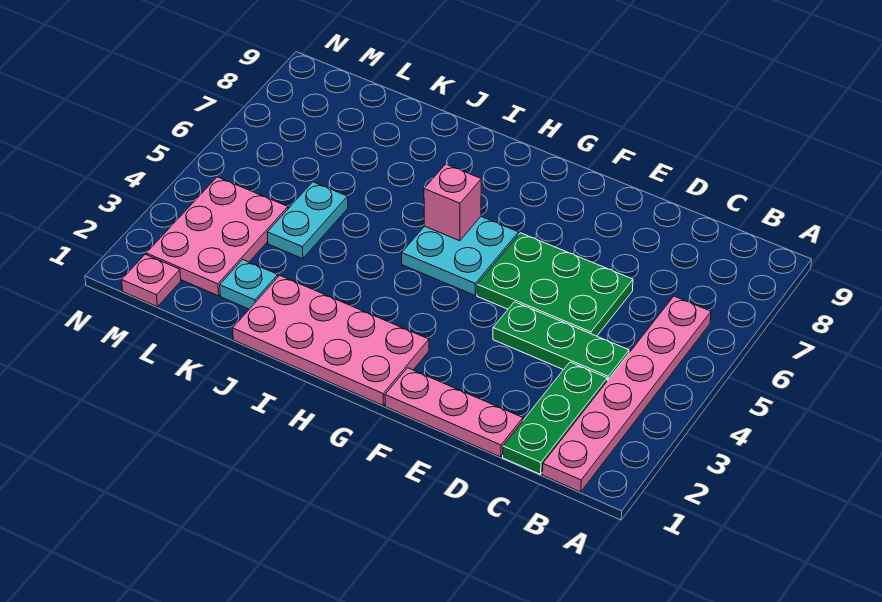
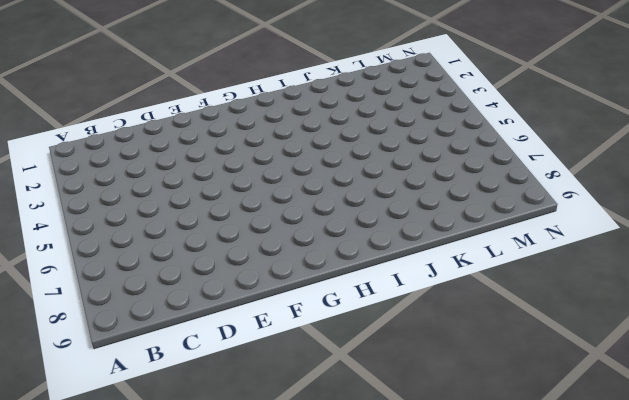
none -> pink 1x6 plate [543,296,711,492]
none -> green 1x3 plate [503,362,607,474]
none -> green 1x3 plate [493,302,629,381]

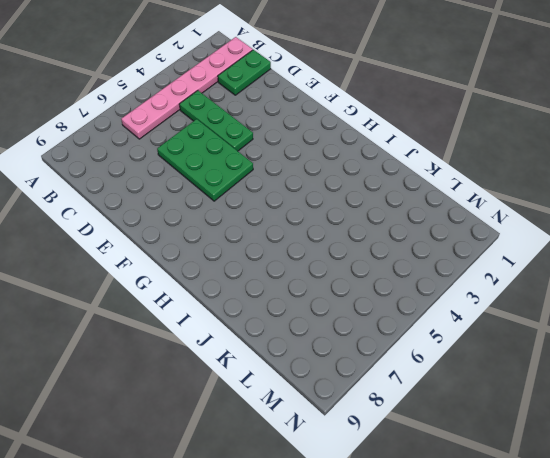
green 1x2 plate [218,50,271,95] -> green 1x3 plate [503,362,607,474]
none -> pink 1x3 plate [385,368,523,457]
none -> pink 2x4 plate [233,275,429,405]
none -> cyan 2x2 plate [402,217,519,295]

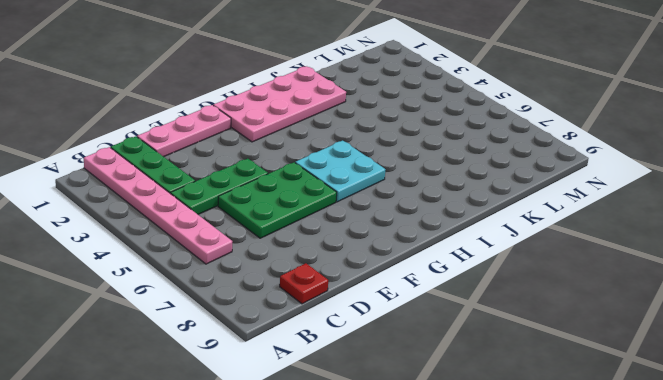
red 1x1 plate [280,263,328,304] -> none
none -> cyan 1x1 plate [220,260,278,309]
none -> cyan 1x2 plate [267,182,348,259]
none -> pink 2x3 plate [146,177,288,296]

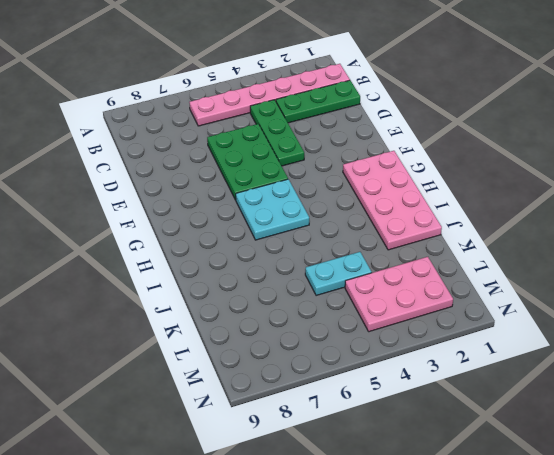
none -> pink 1x3 plate [385,368,523,457]
none -> cyan 1x1 plate [220,260,278,309]
none -> pink 1x1 plate [122,254,181,307]

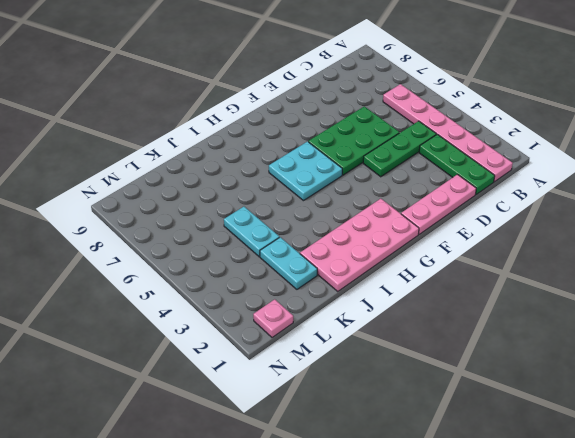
cyan 1x2 plate [260,237,317,289] -> cyan 1x1 plate [220,260,278,309]
none -> pink 2x3 plate [146,177,288,296]
none -> pink 1x1 brick [424,164,481,241]

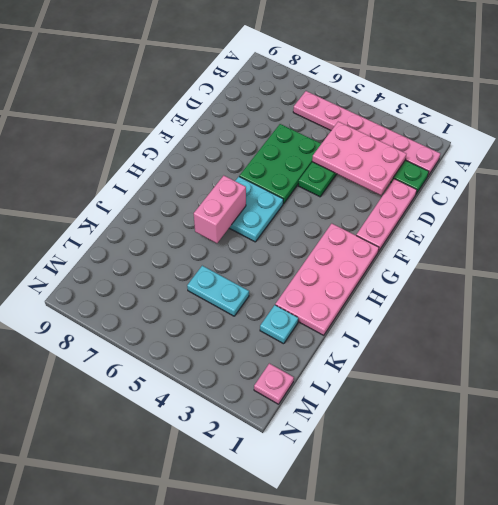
pink 2x3 plate [312,122,406,195] -> pink 2x3 plate moved to [146,177,288,296]
pink 1x2 brick [194,176,246,243] -> pink 1x1 brick [424,164,481,241]

